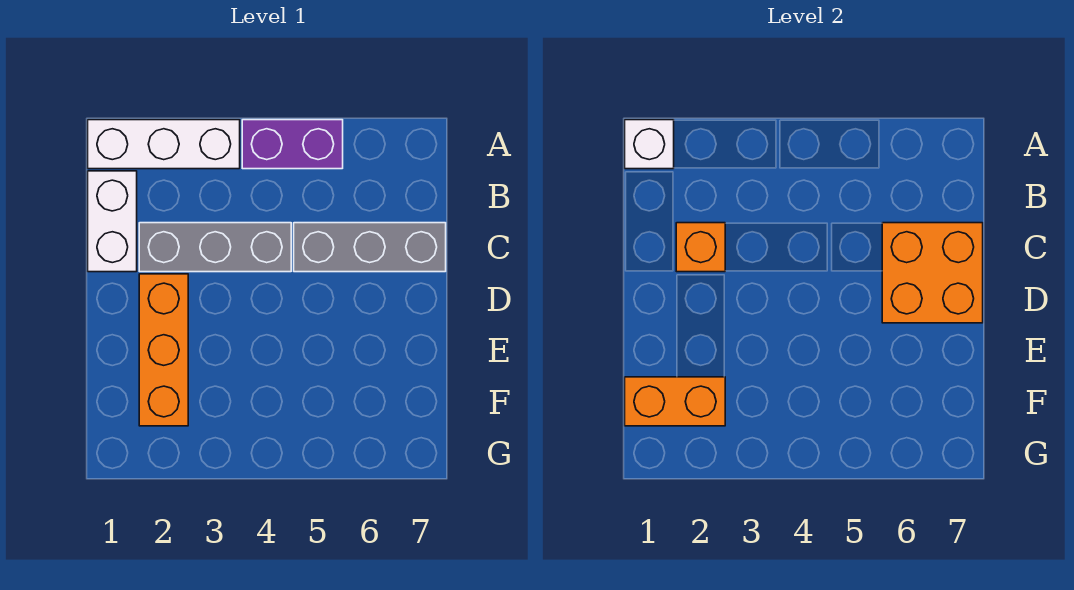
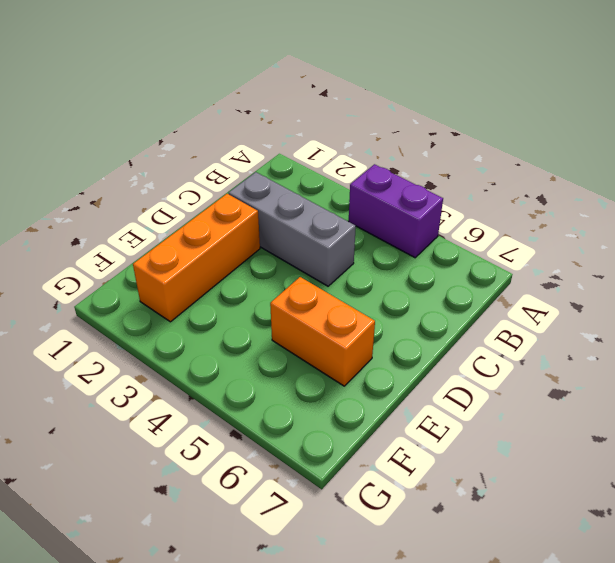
orange 1x2 brick [270,277,375,386] -> orange 1x2 brick moved to [625,377,725,426]
none -> white 1x3 brick [88,120,240,169]
none -> white 1x2 brick [88,171,137,272]

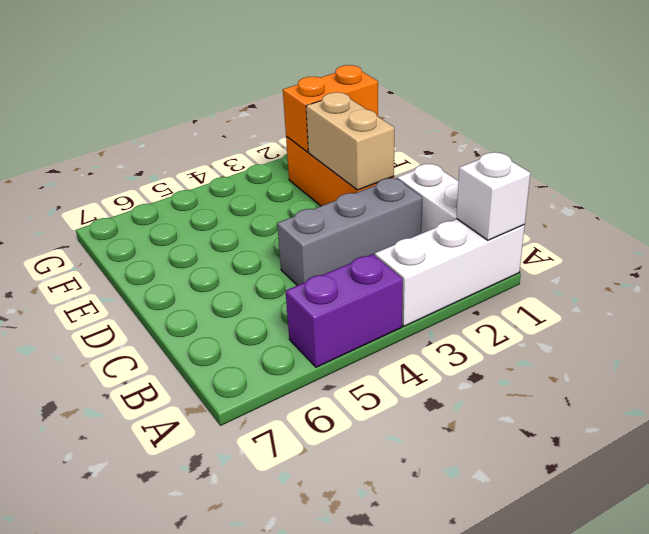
tan 1x2 brick [306,92,394,190] -> none
none -> grey 1x3 brick [294,223,446,272]
none -> orange 1x1 brick [676,223,725,272]

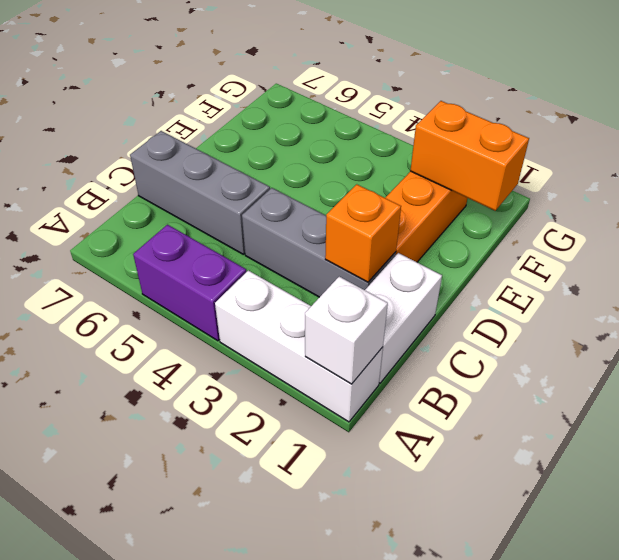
none -> orange 2x2 brick [882,223,983,323]

